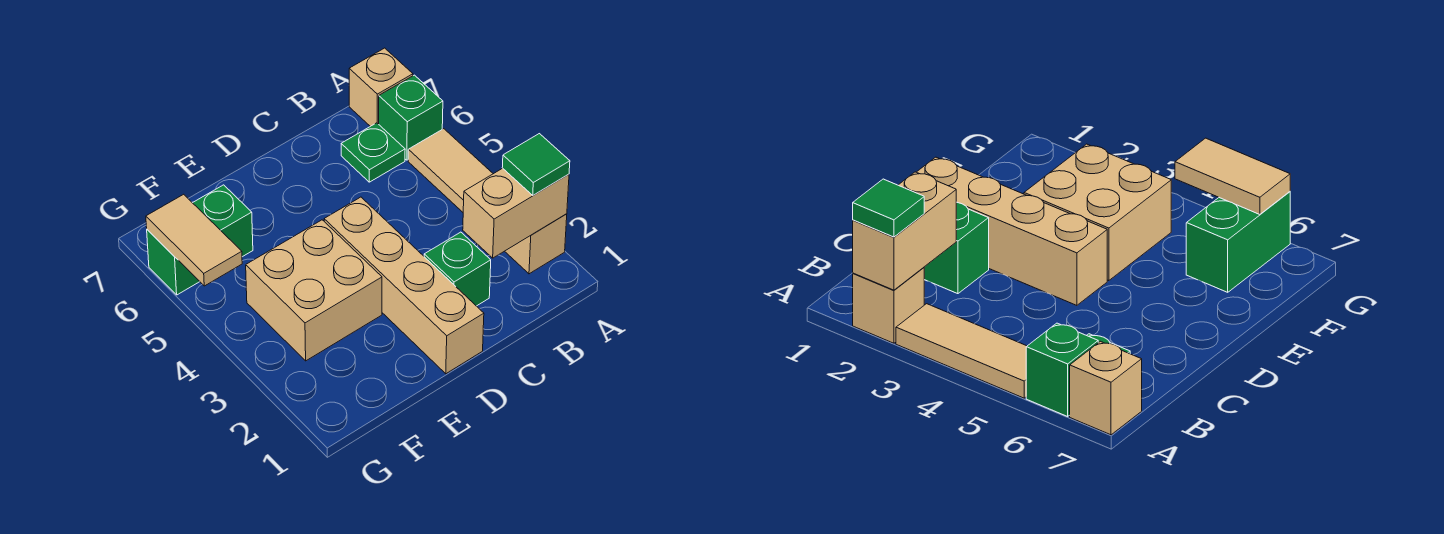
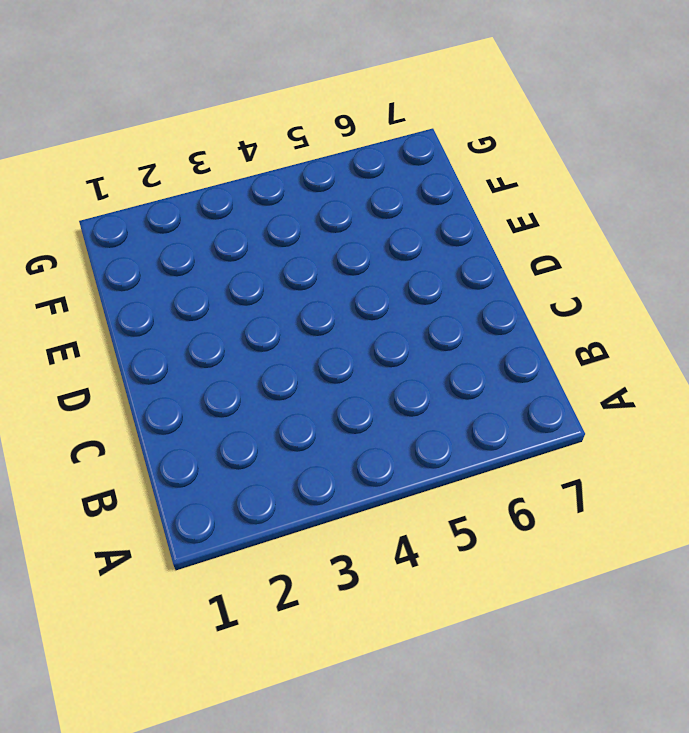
none -> tan 1x1 brick [505,214,567,274]
none -> tan 1x3 tile [408,129,493,212]
none -> green 1x1 brick [379,75,443,160]

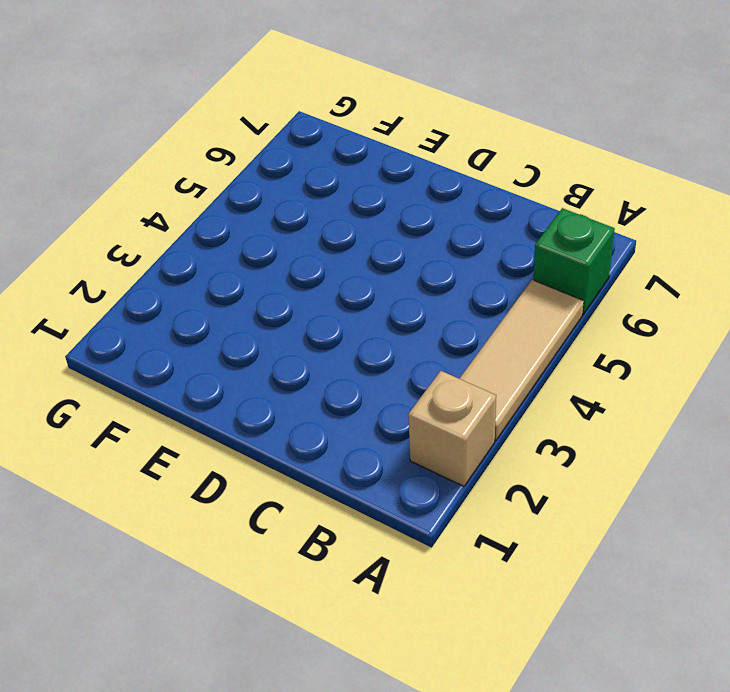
none -> tan 1x1 brick [349,48,413,126]
none -> green 1x1 plate [341,123,405,182]
none -> green 1x1 brick [424,232,491,306]

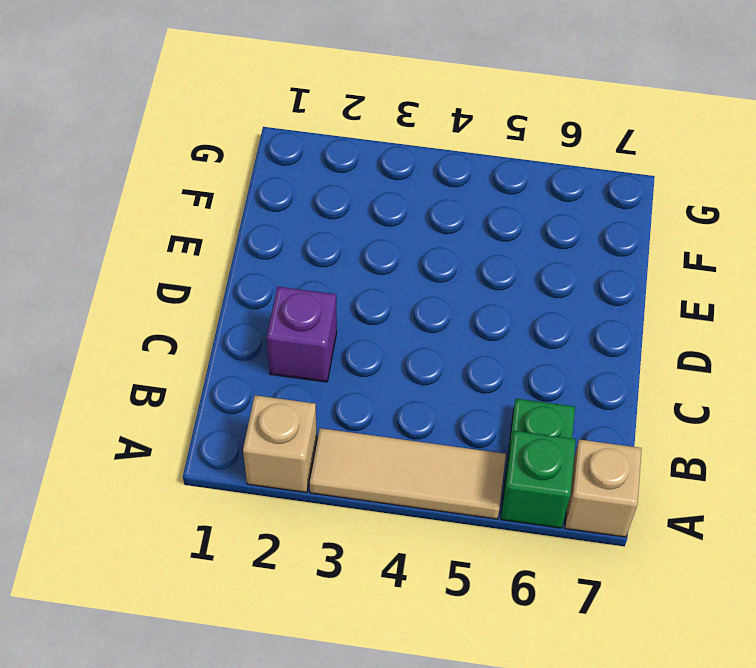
purple 1x1 brick [267,287,337,382] -> green 1x1 brick [424,232,491,306]
none -> tan 1x4 brick [324,197,484,374]
none -> tan 2x2 brick [246,220,382,361]
none -> green 1x2 brick [147,185,253,295]

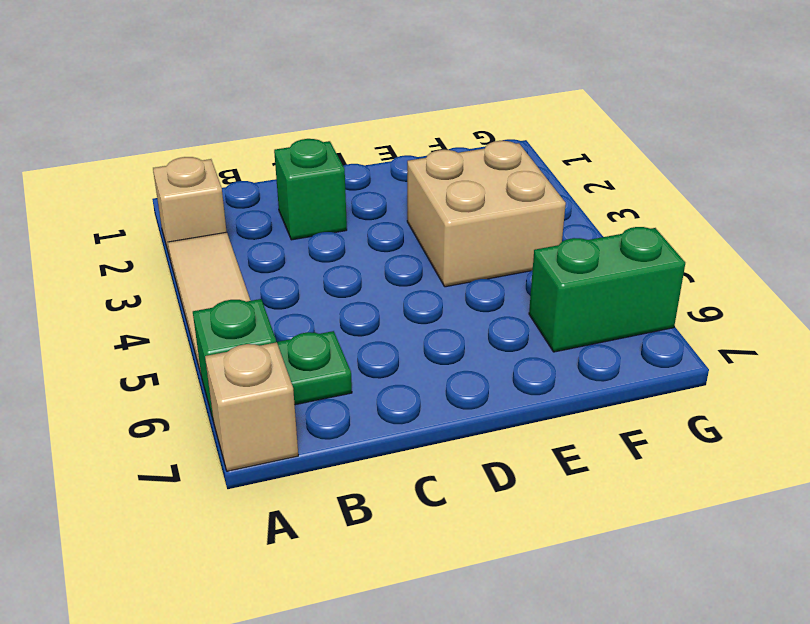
none -> tan 1x4 brick [324,197,484,374]
none -> tan 1x2 brick [463,168,569,258]
none -> tan 1x2 tile [146,194,242,286]

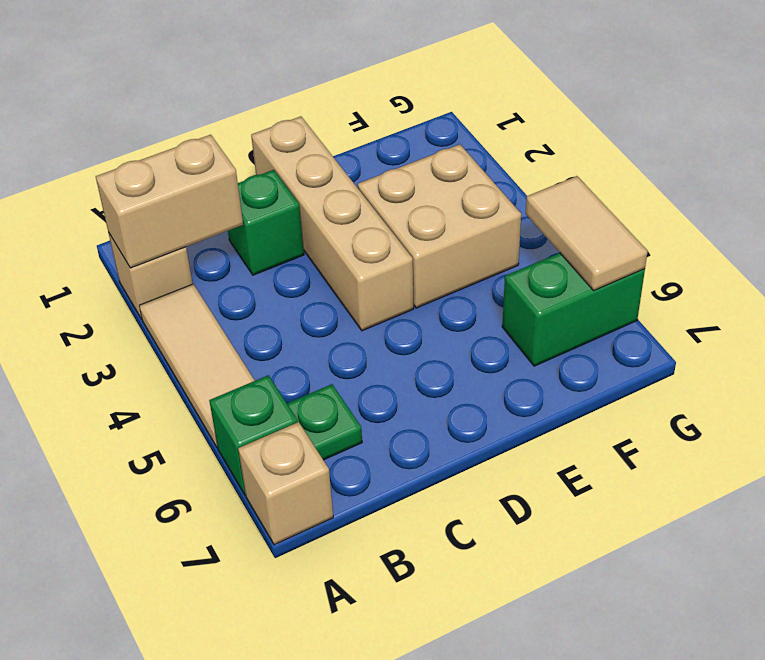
none -> green 1x1 tile [502,134,570,195]

